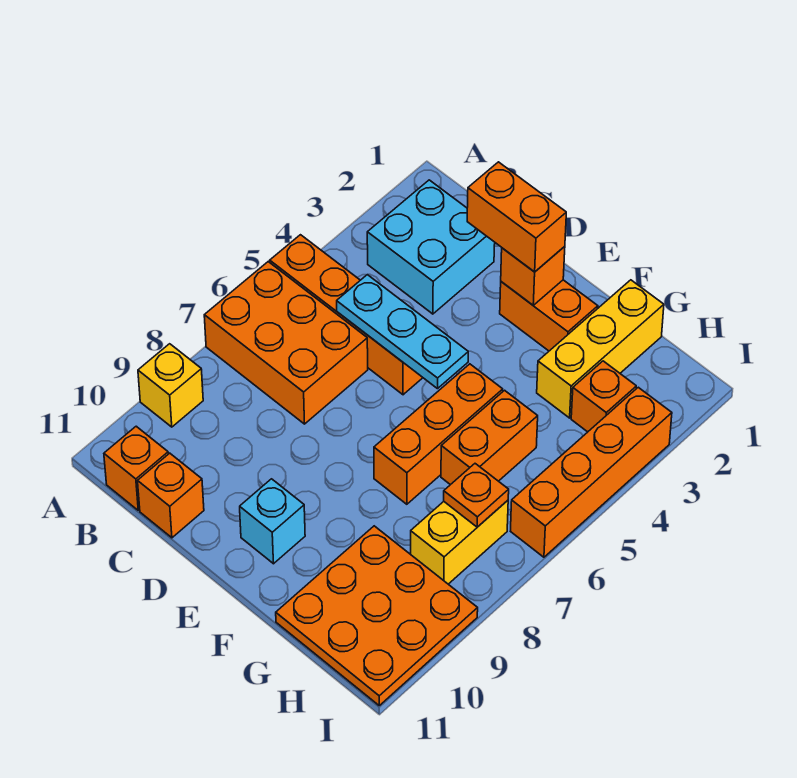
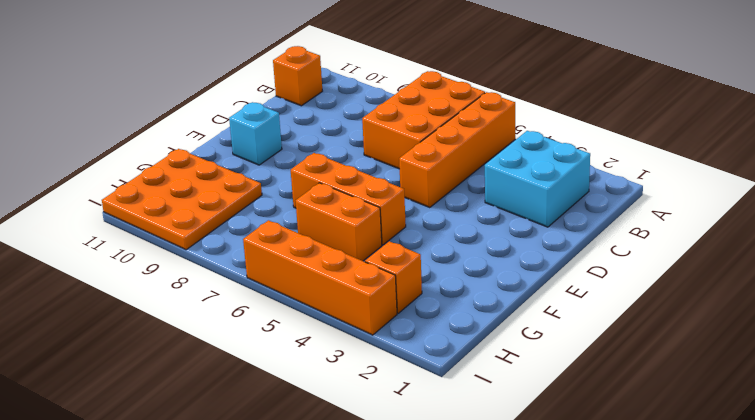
none -> yellow 1x1 brick [138,344,203,427]
none -> orange 1x1 brick [138,453,204,538]
none -> orange 1x2 brick [500,280,598,351]

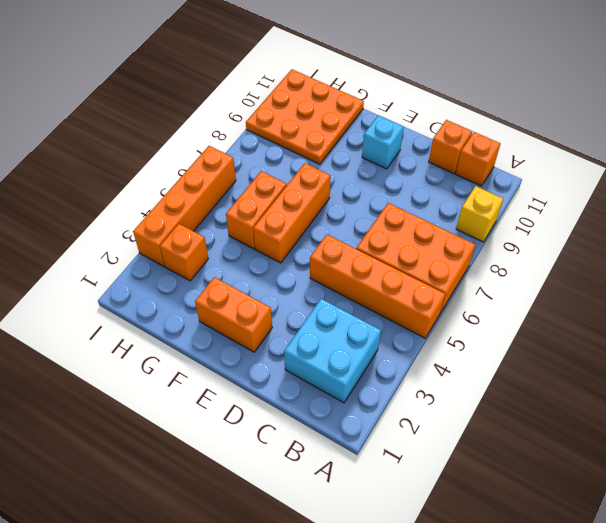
none -> yellow 1x3 brick [537,280,664,418]
none -> yellow 1x2 brick [411,500,508,584]
none -> cyan 1x3 plate [337,275,468,389]

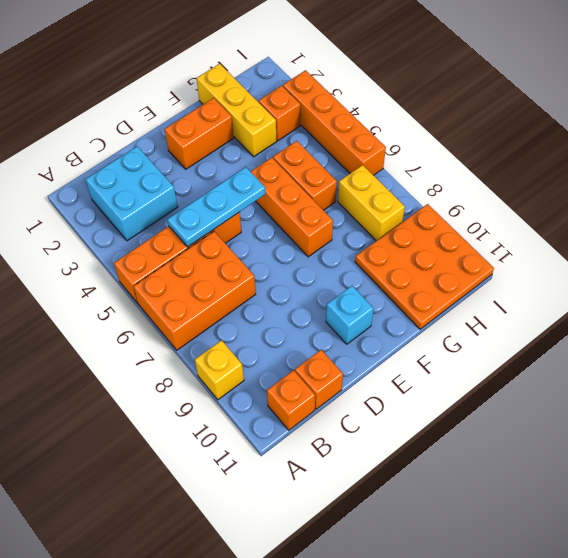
none -> orange 1x1 brick [501,246,565,305]
none -> orange 1x1 plate [444,464,509,527]
none -> orange 1x2 brick [467,162,566,272]

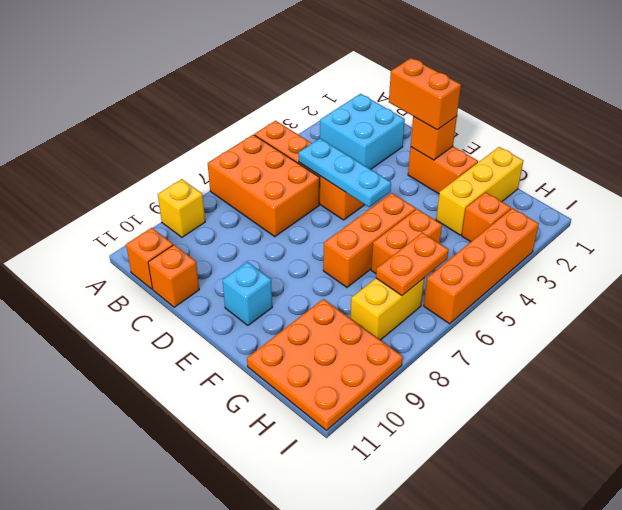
orange 1x2 plate [376,233,448,296] -> orange 1x1 plate [444,464,509,527]

